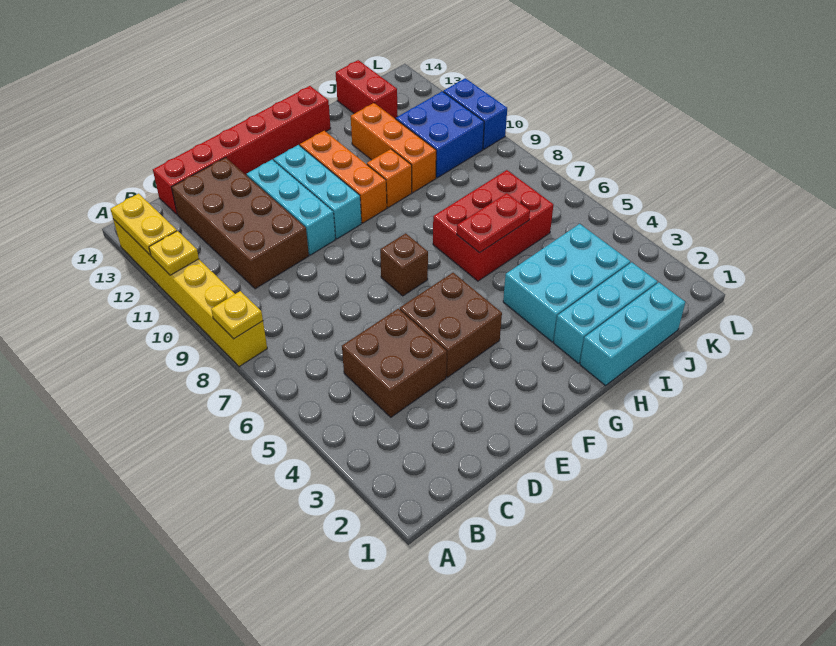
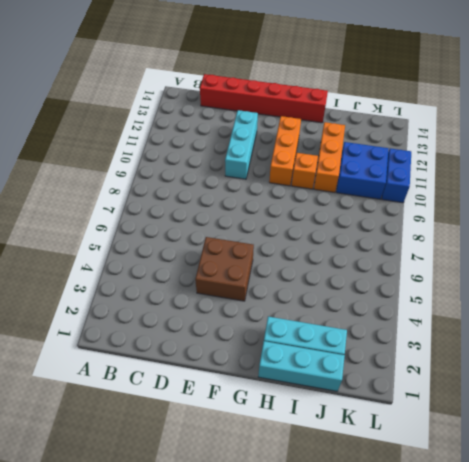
none -> yellow 1x6 brick [113,219,267,367]
none -> brown 2x2 brick [342,309,447,417]
none -> brown 2x4 brick [172,157,309,289]

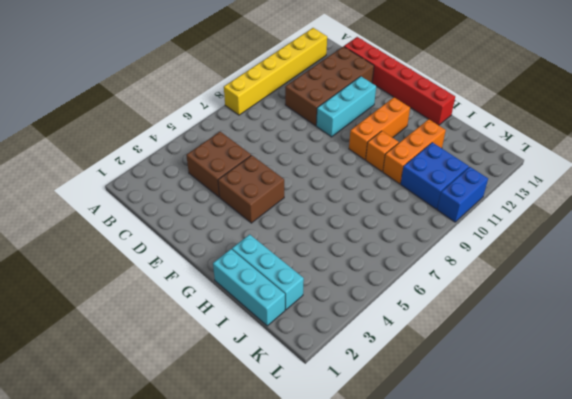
none -> brown 1x1 brick [380,233,428,296]
none -> cyan 1x3 brick [274,145,361,239]
none -> cyan 2x3 brick [503,224,630,342]

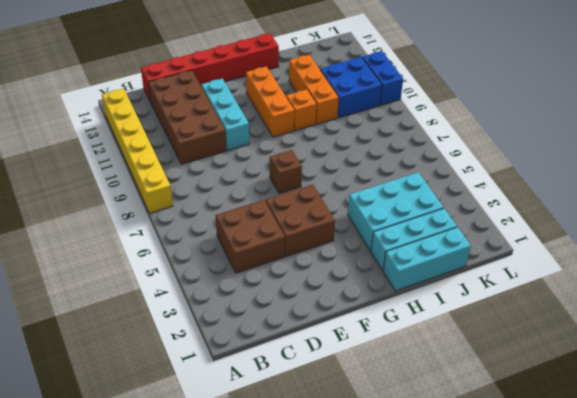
none -> cyan 1x3 brick [274,145,361,239]
none -> red 2x3 brick [433,170,553,281]
none -> red 1x2 brick [336,60,398,119]

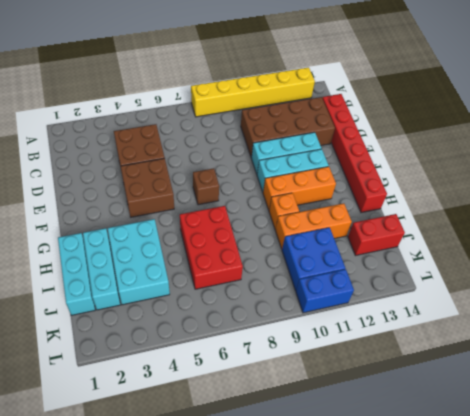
none -> yellow 1x1 plate [211,291,263,339]
none -> yellow 1x1 plate [149,231,199,275]
none -> yellow 1x2 plate [111,193,177,255]

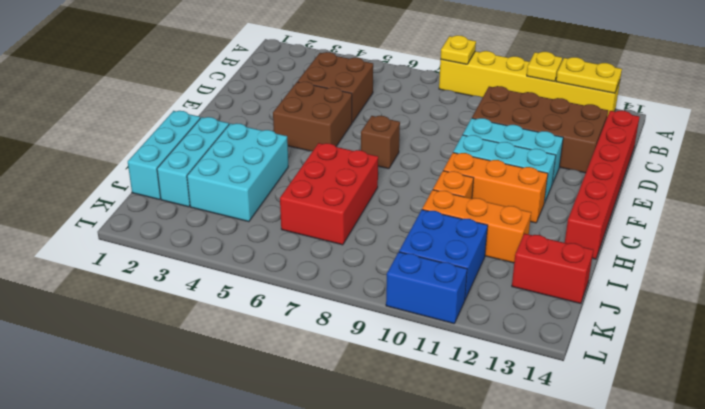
none -> red 1x2 plate [457,193,530,253]

